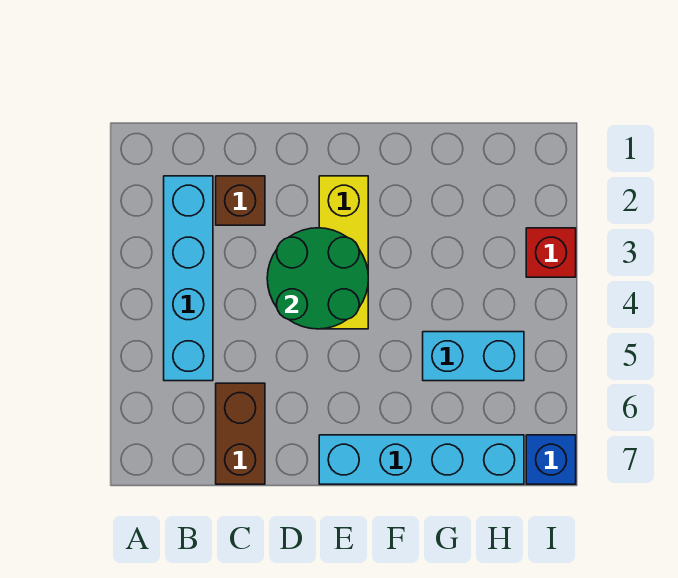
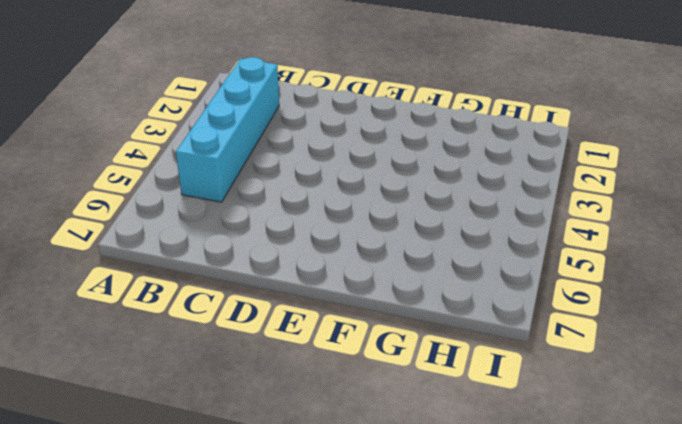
none -> brown 1x1 brick [216,176,265,225]
none -> brown 1x2 brick [216,383,265,484]

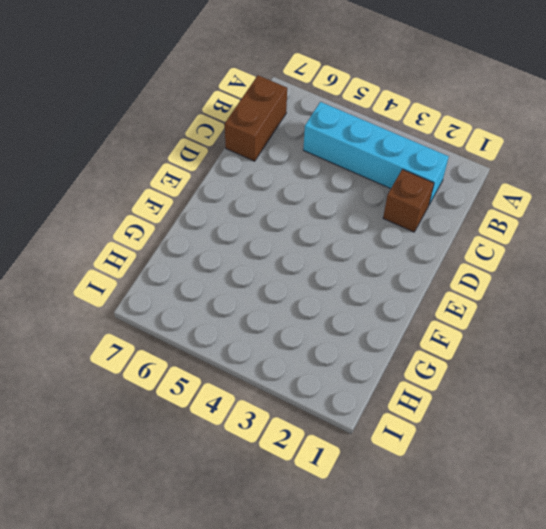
brown 1x2 brick [225,75,287,161] -> brown 1x2 brick turned to [216,383,265,484]
none -> yellow 1x3 brick [319,176,368,329]
none -> cyan 1x4 brick [319,435,524,484]

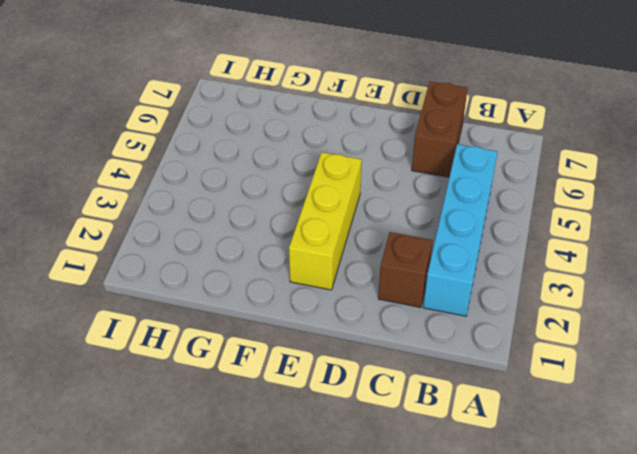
none -> cyan 1x4 brick [319,435,524,484]
none -> cyan 1x2 brick [423,332,524,381]

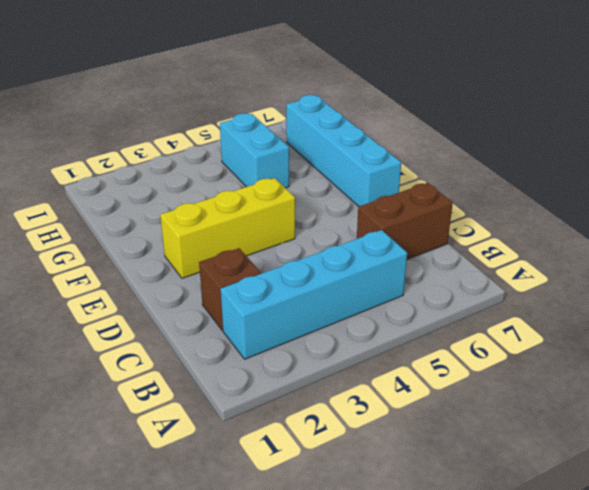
none -> red 1x1 brick [526,228,576,277]
none -> blue 1x1 brick [526,435,576,484]

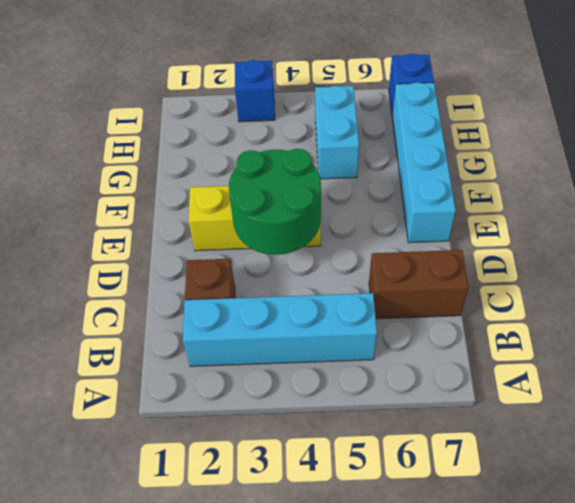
blue 1x1 brick [235,60,275,122] -> red 1x1 brick [526,228,576,277]

